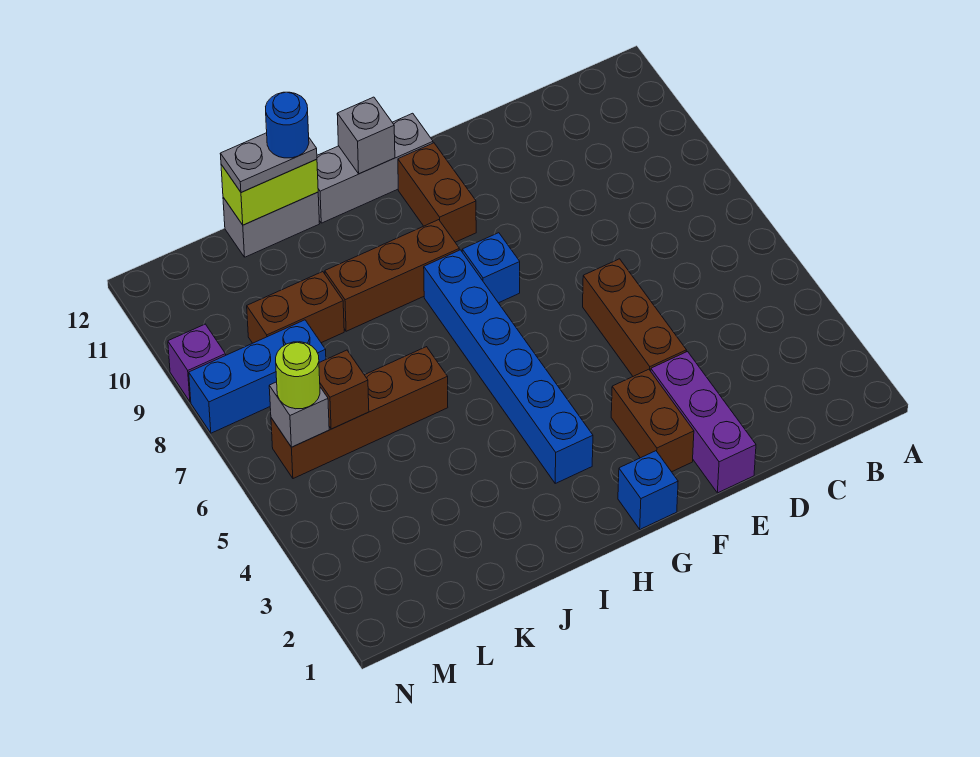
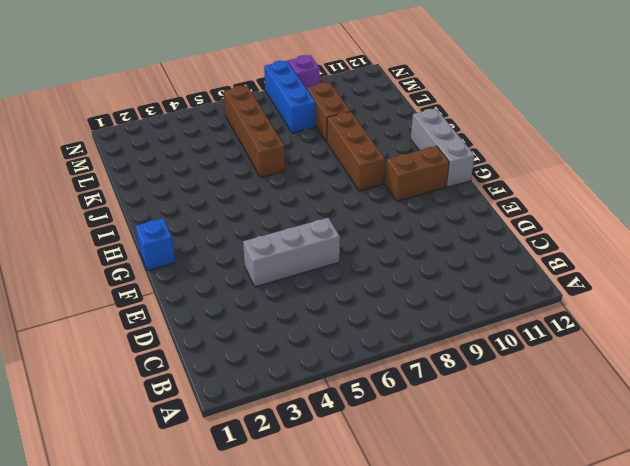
grey 1x3 brick [243,218,340,287] -> brown 1x3 brick [583,259,687,376]
none -> purple 1x3 brick [651,352,756,493]
none -> brown 1x2 brick [611,369,694,472]
none -> blue 1x1 brick [462,233,520,303]

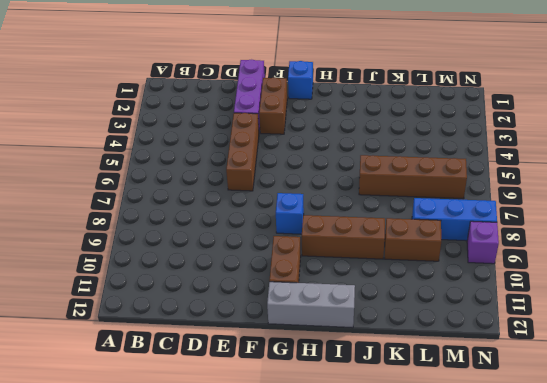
none -> blue 1x6 brick [424,250,593,483]
none -> grey 1x2 brick [223,192,320,257]
none -> grey 1x1 brick [337,97,395,174]

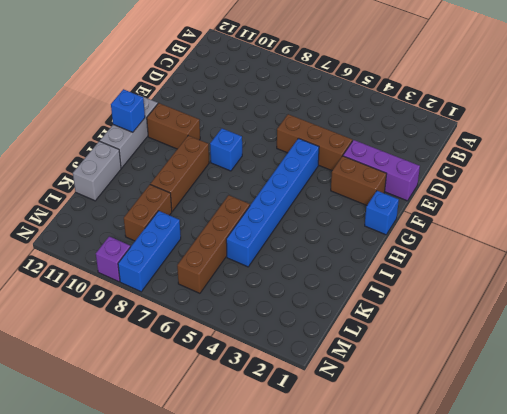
blue 1x6 brick [226,138,319,267] -> blue 1x6 brick turned to [424,250,593,483]
blue 1x1 brick [111,89,145,132] -> grey 1x1 brick [337,97,395,174]
none -> lime 1x2 brick [221,159,318,225]
none -> brown 1x1 brick [319,350,369,429]
none -> grey 1x1 brick [269,382,329,447]

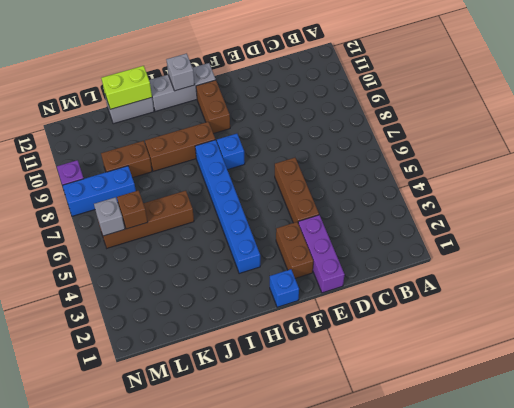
none -> grey 1x2 plate [220,133,317,192]
none -> lime 1x1 round brick [276,342,320,409]
none -> blue 1x1 round brick [266,92,309,158]

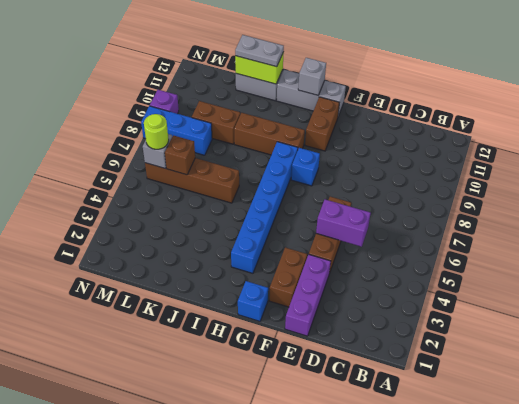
purple 1x2 brick [316,199,371,247] -> none
none -> blue 1x1 round brick [266,92,309,158]

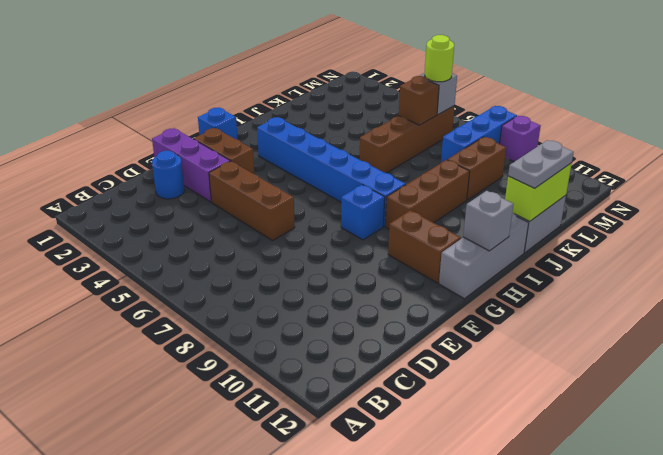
blue 1x1 round brick [152,151,184,199] -> blue 1x1 round brick moved to [266,92,309,158]

